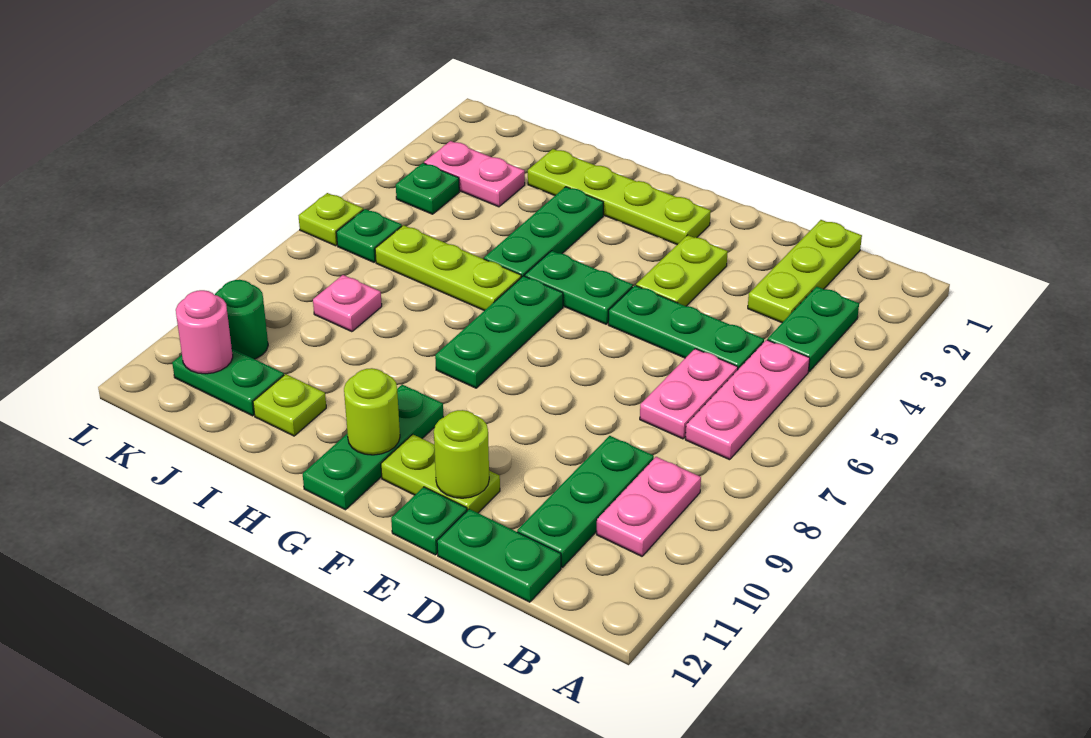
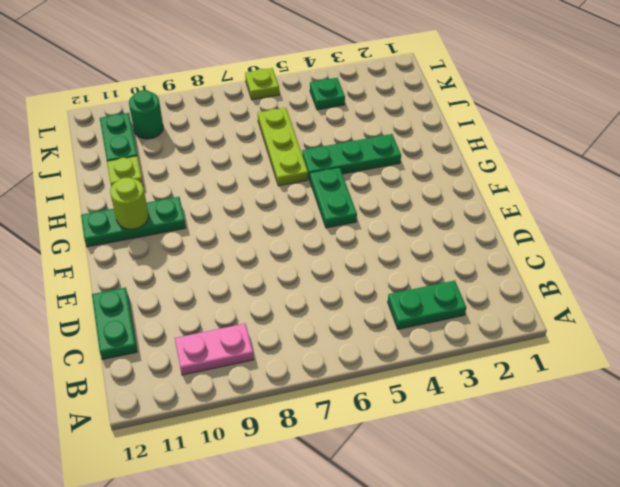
none -> pink 1x3 plate [685,340,810,460]
none -> lime 1x3 plate [748,220,862,323]
none -> green 1x3 plate [608,285,764,369]

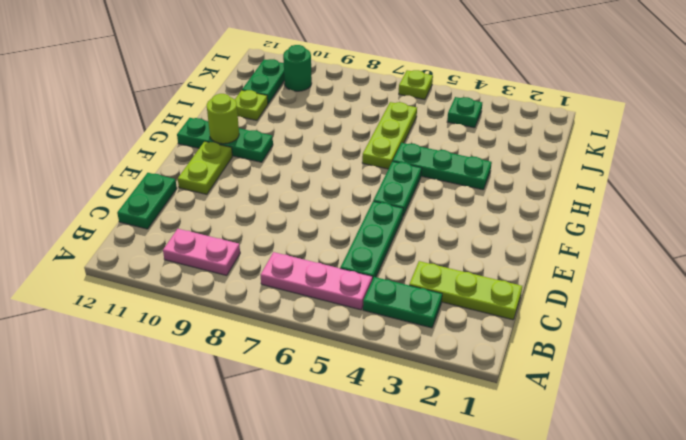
none -> pink 1x2 plate [640,349,738,439]
none -> green 1x3 plate [517,436,654,567]
none -> lime 1x2 plate [636,235,728,306]

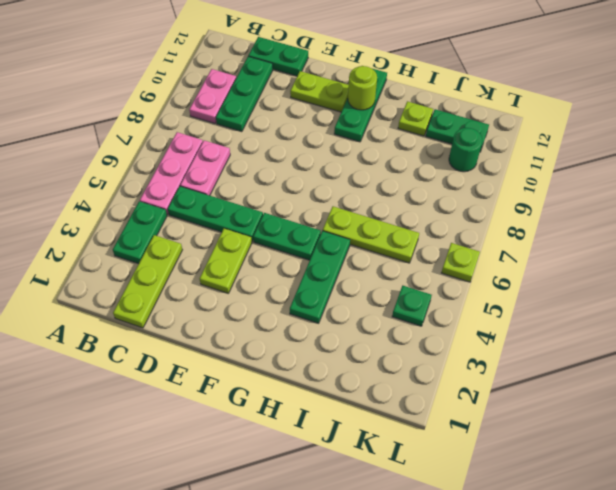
none -> green 1x1 plate [391,487,467,555]
none -> lime 1x4 plate [528,149,711,245]
none -> green 1x3 plate [435,276,563,388]

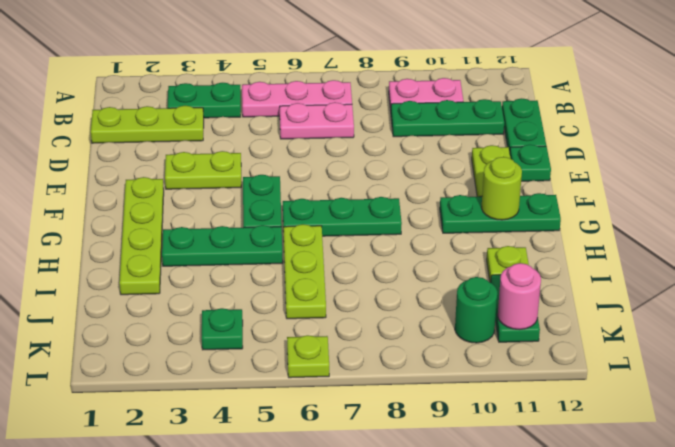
none -> green 1x3 plate [608,285,764,369]
none -> pink 1x2 plate [424,141,525,207]
none -> pink 1x1 plate [313,275,382,332]

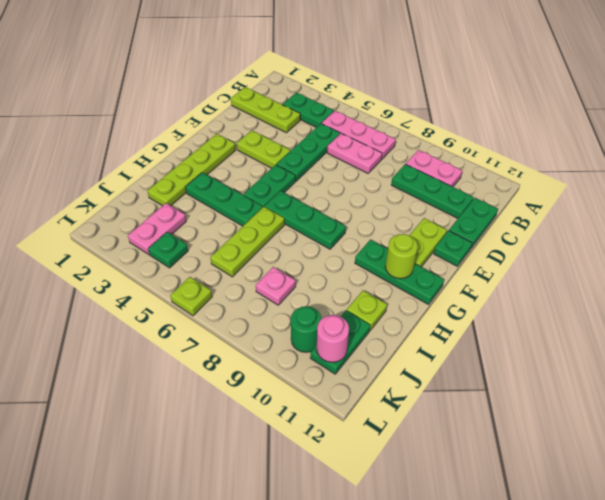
none -> green 1x1 plate [336,209,402,262]
none -> lime 1x1 round brick [434,410,489,498]

